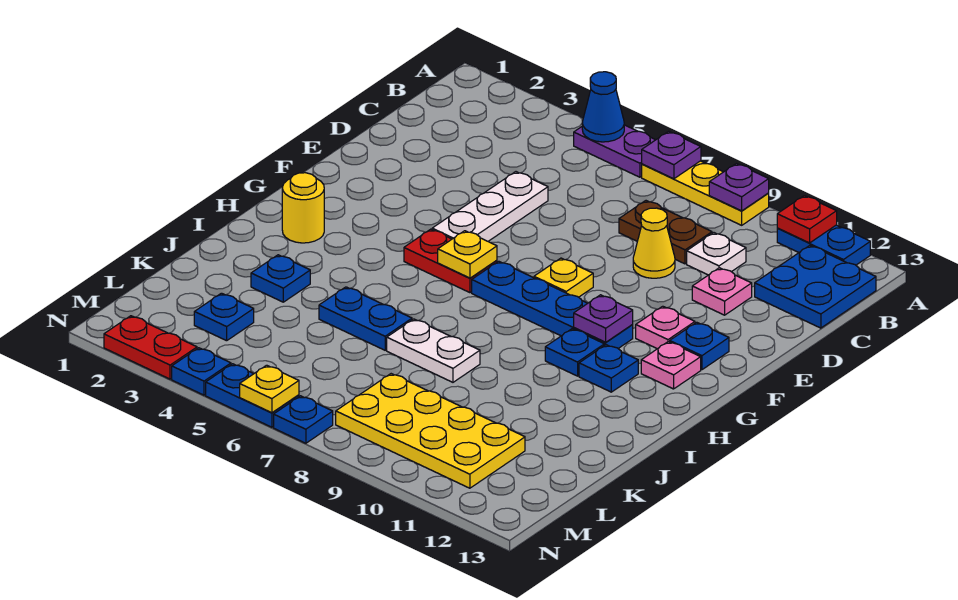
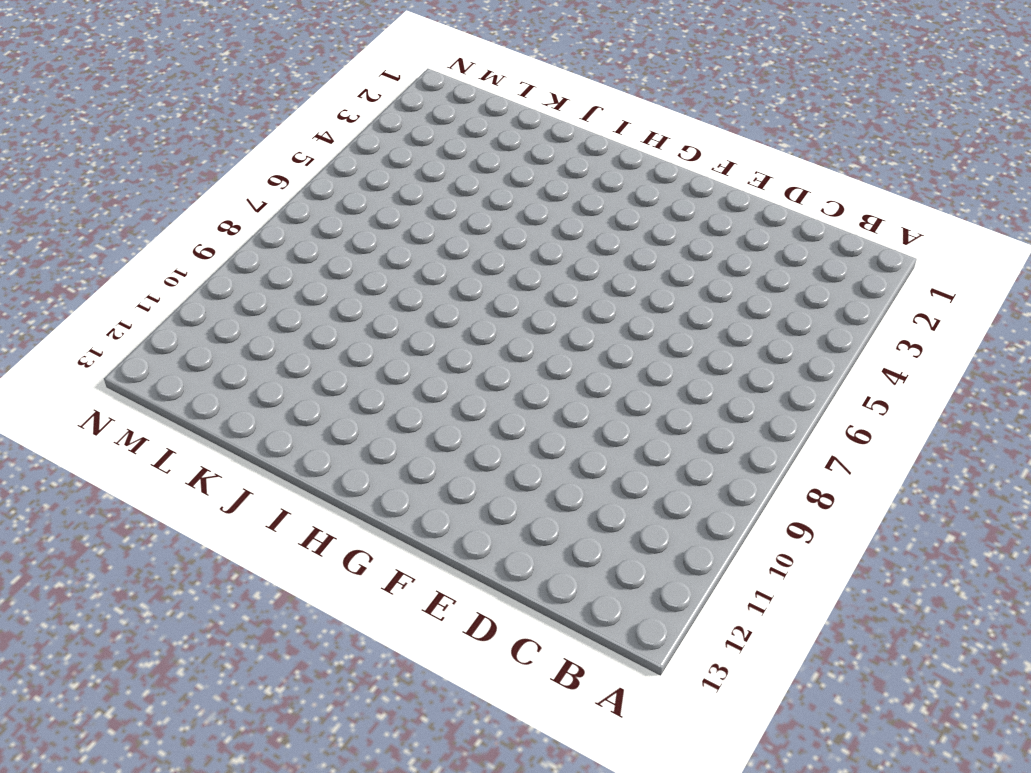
none -> purple 1x2 plate [574,125,655,177]
none -> yellow 1x3 plate [642,161,769,225]
none -> blue 1x2 plate [777,225,870,265]
none -> blue 2x2 plate [755,246,876,328]

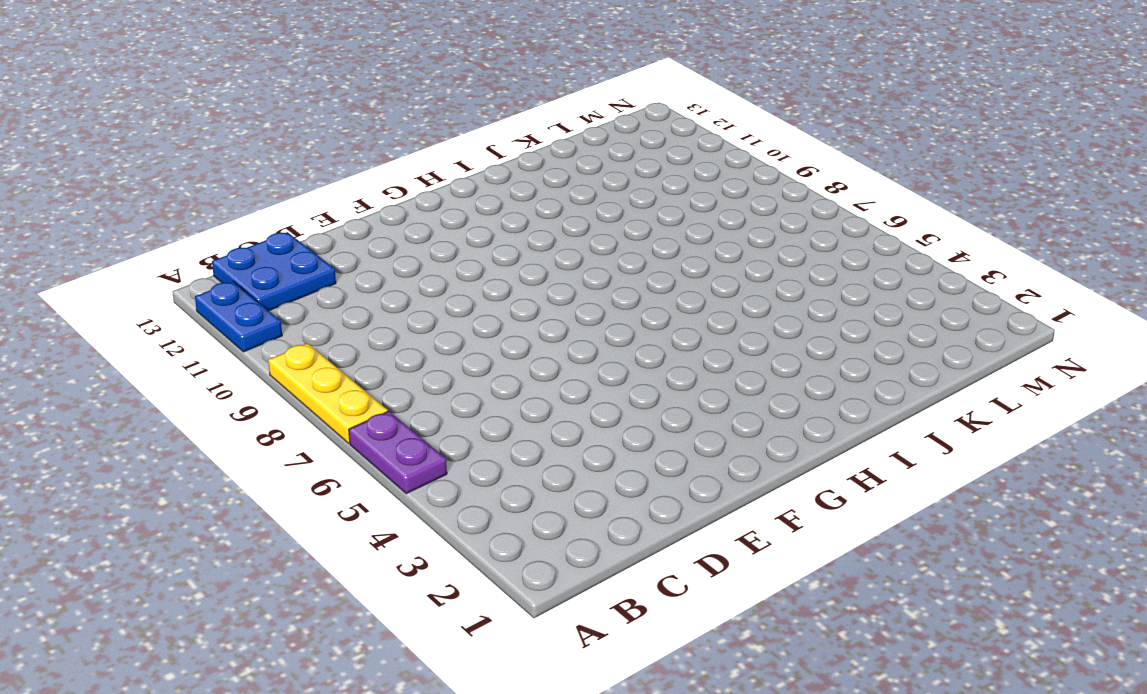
none -> brown 1x2 plate [619,201,712,264]
none -> white 1x1 plate [687,233,746,275]
none -> white 1x3 plate [432,172,548,241]
none -> yellow 1x1 cone [633,208,675,278]

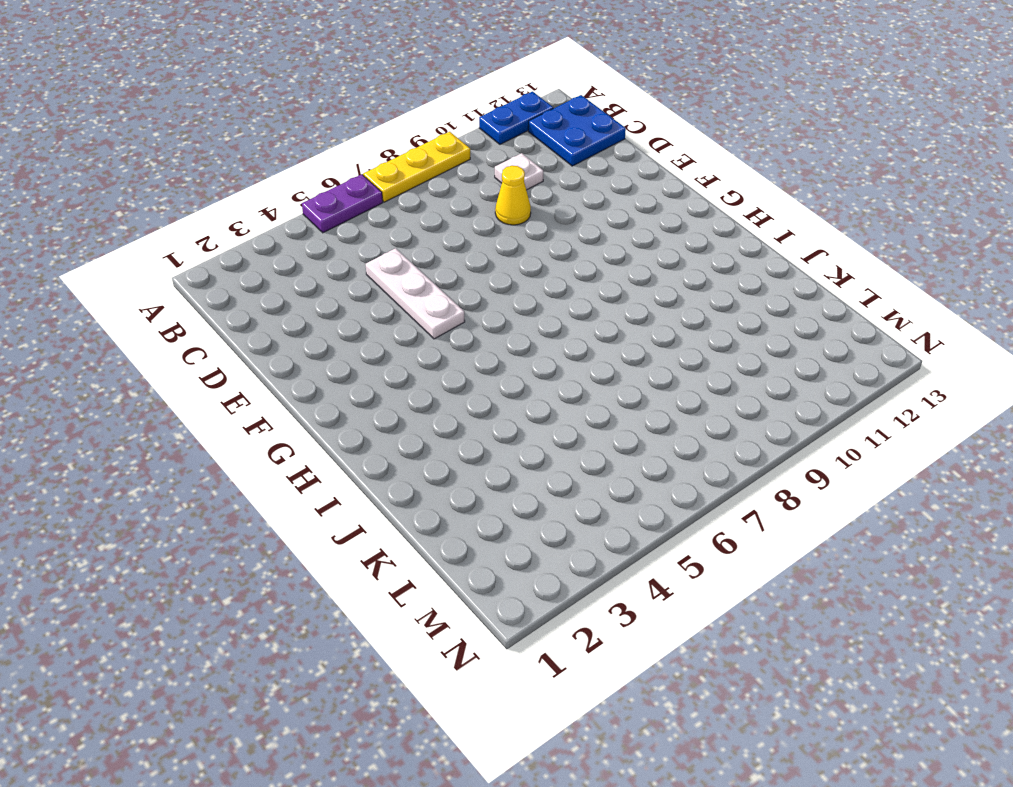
none -> brown 1x2 plate [619,201,712,264]
none -> pink 1x1 plate [692,268,752,315]
none -> yellow 1x1 plate [534,258,593,297]
none -> pink 1x1 plate [636,306,695,349]

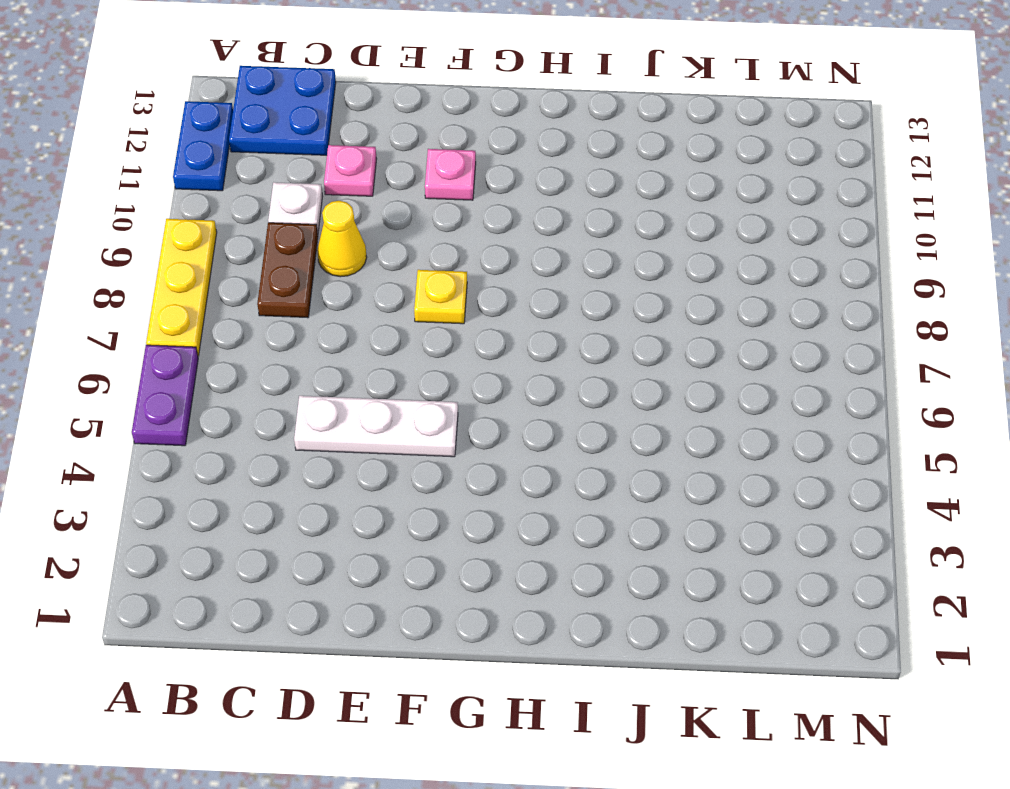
none -> blue 1x1 plate [670,322,729,370]
none -> red 1x2 plate [404,229,497,293]
none -> blue 1x4 plate [472,261,633,348]
none -> pink 1x1 plate [641,342,701,389]

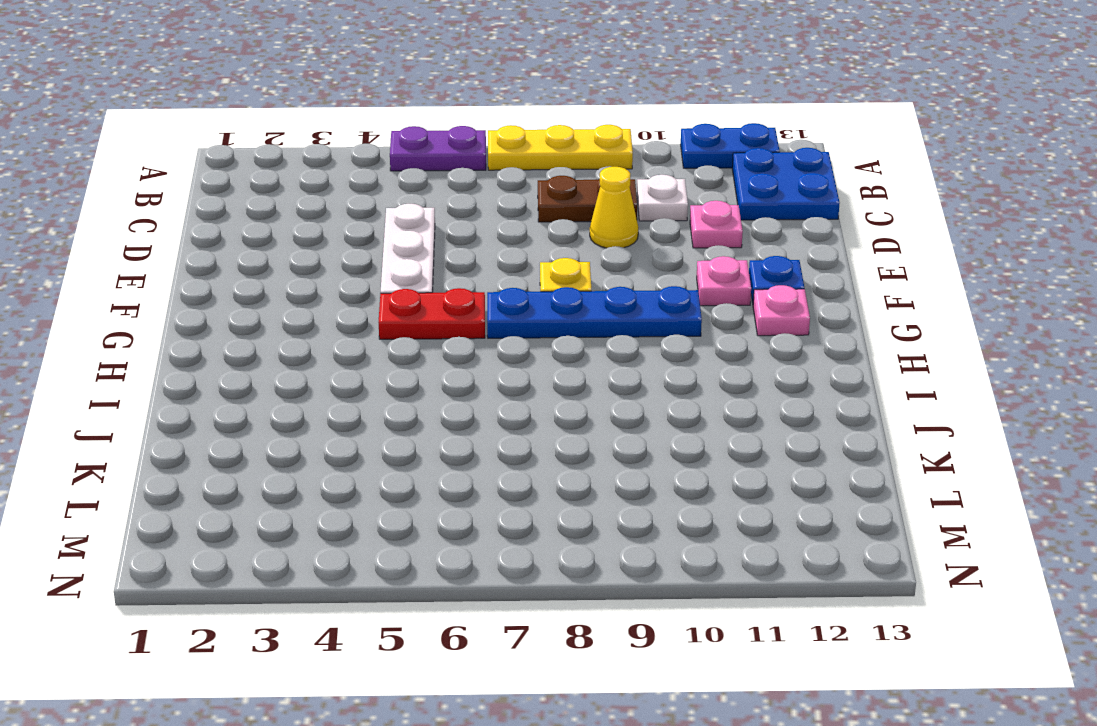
none -> yellow 1x1 round brick [282,173,324,243]
none -> blue 1x1 plate [545,329,604,376]
none -> blue 1x1 plate [579,345,638,392]
none -> blue 1x1 plate [251,255,310,302]

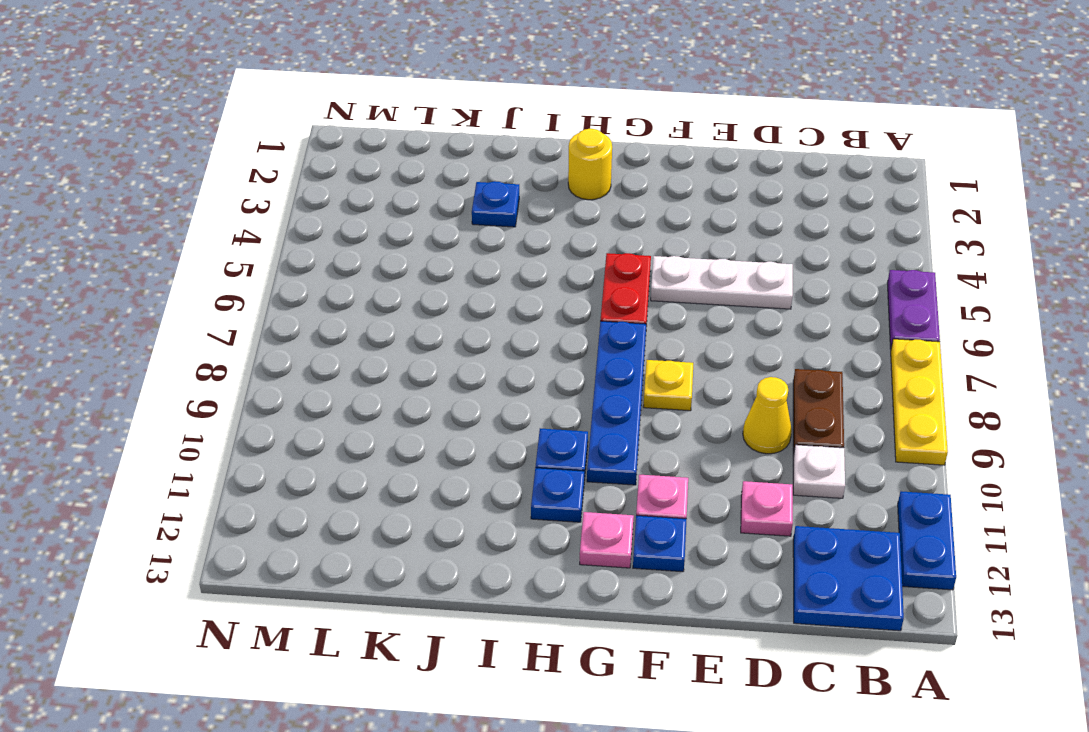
none -> blue 1x2 plate [319,287,412,350]
none -> white 1x2 plate [387,319,480,382]
none -> blue 1x1 plate [194,293,254,341]
none -> yellow 2x4 plate [336,374,525,488]

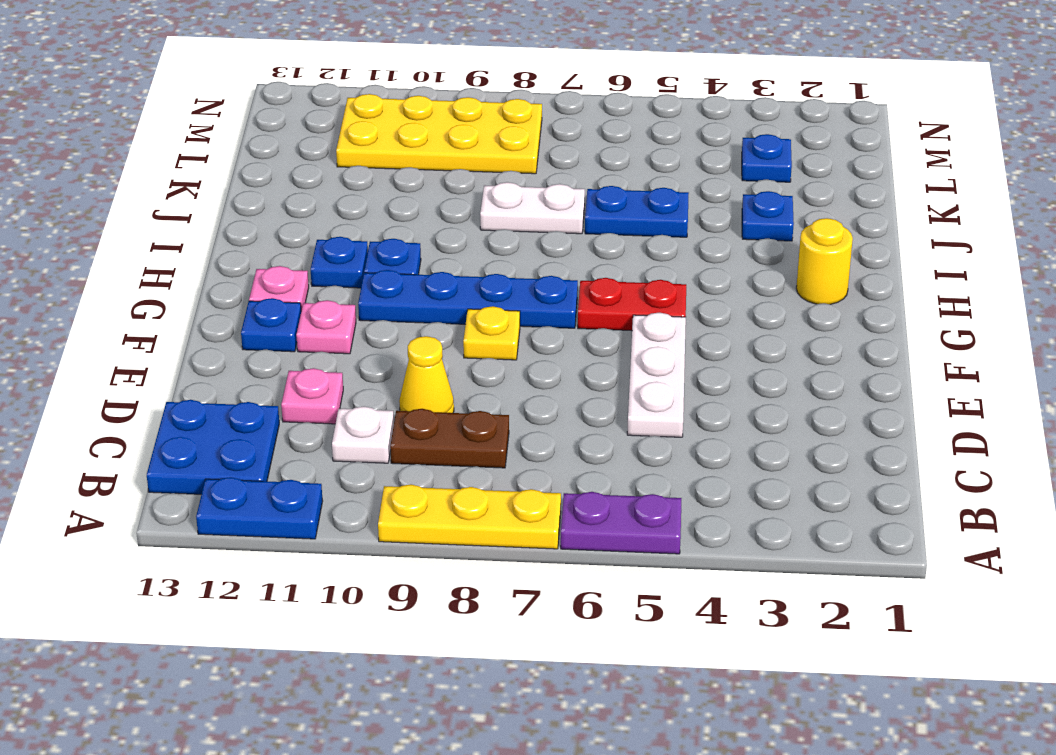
none -> red 1x2 plate [104,316,197,379]
none -> blue 1x1 plate [172,348,231,395]
none -> blue 1x2 plate [206,364,299,427]
none -> blue 1x1 plate [274,396,333,443]

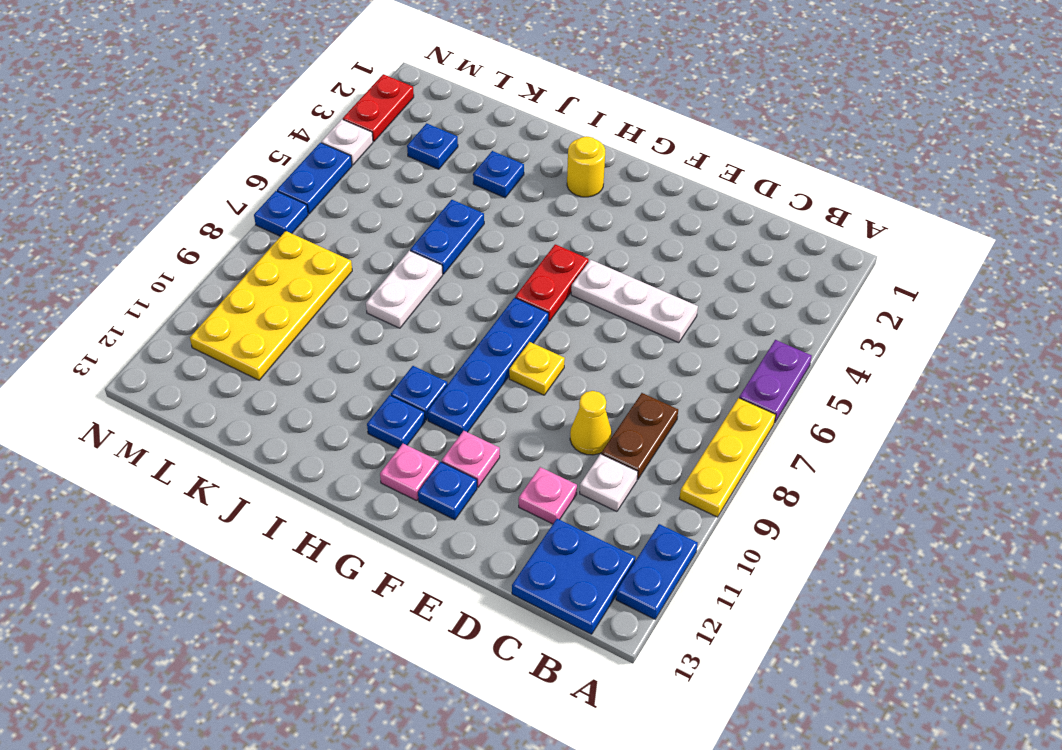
white 1x1 plate [321,119,373,165] -> blue 1x1 plate [172,348,231,395]
none -> blue 1x1 cone [582,72,624,142]
none -> purple 1x1 plate [642,131,701,179]
none -> purple 1x1 plate [709,164,769,211]
none -> red 1x1 plate [777,196,837,243]

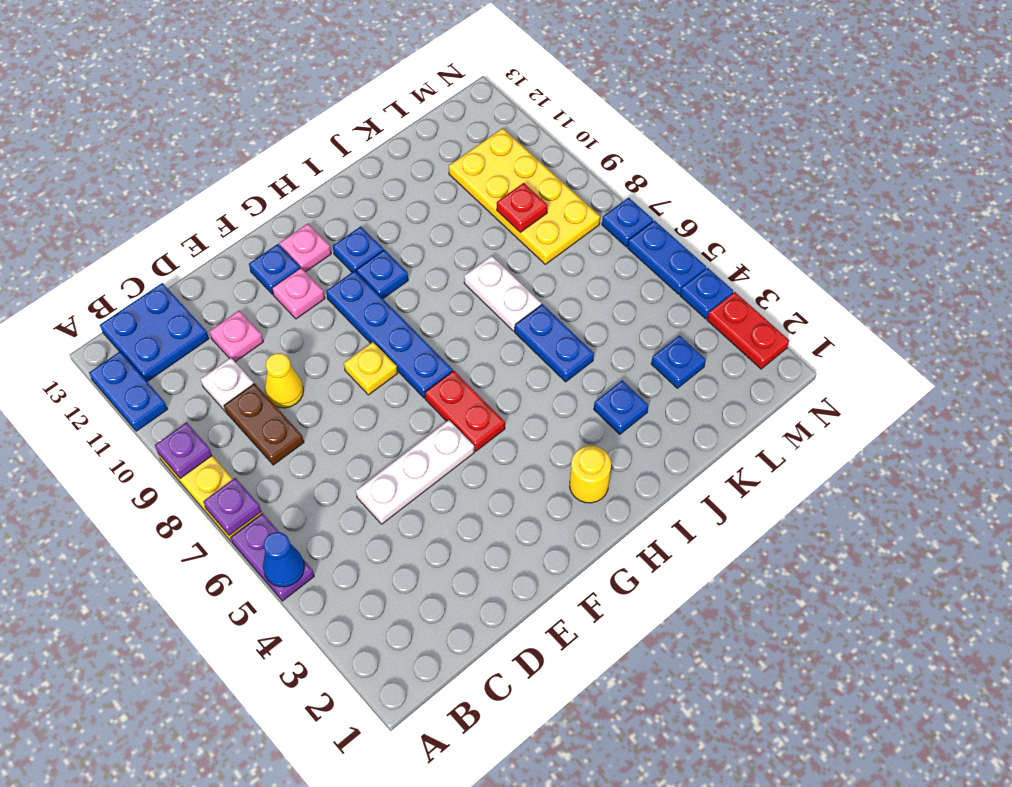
red 1x1 plate [497,183,547,232] -> red 1x1 plate moved to [777,196,837,243]
none -> yellow 1x1 plate [438,231,497,278]
none -> purple 1x1 plate [574,295,633,342]
none -> yellow 1x1 plate [240,365,299,413]

